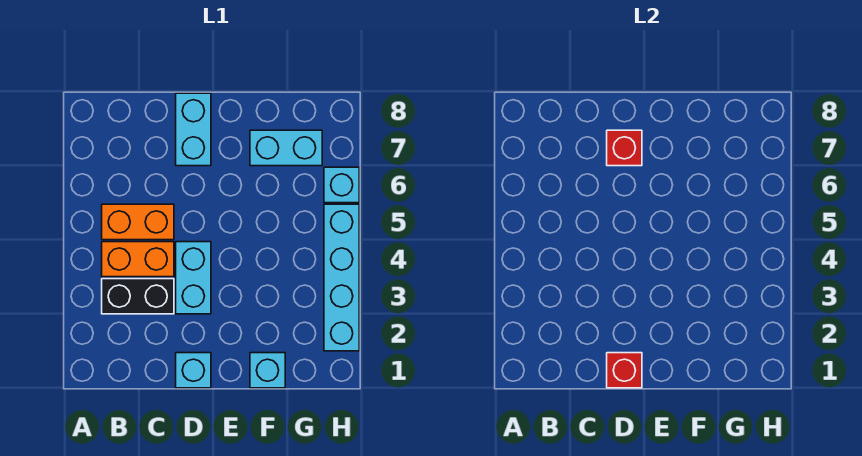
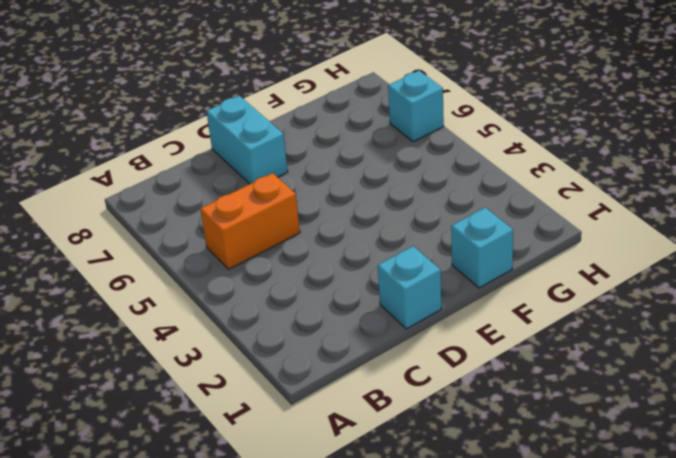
none -> black 1x2 brick [102,279,174,314]
none -> orange 1x2 brick [102,242,174,277]
none -> cyan 1x2 brick [176,242,211,314]

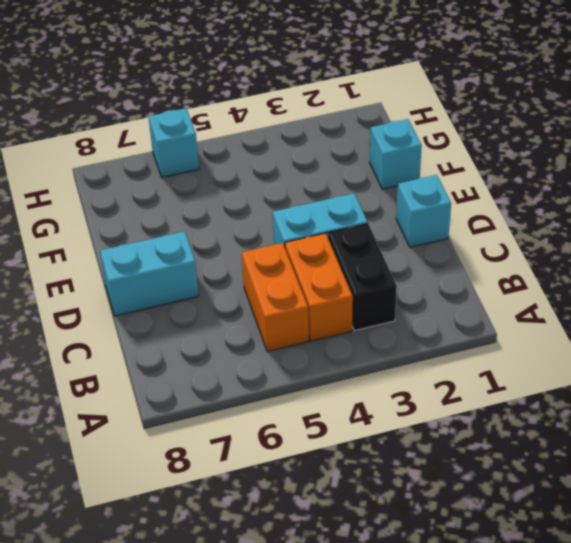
none -> cyan 1x2 brick [250,130,322,166]
none -> cyan 1x4 brick [324,204,359,351]
none -> red 1x1 brick [607,353,642,388]

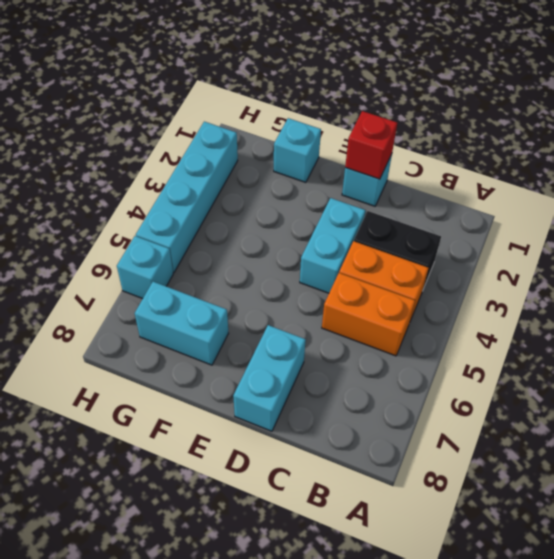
none -> red 1x1 brick [607,130,642,166]

